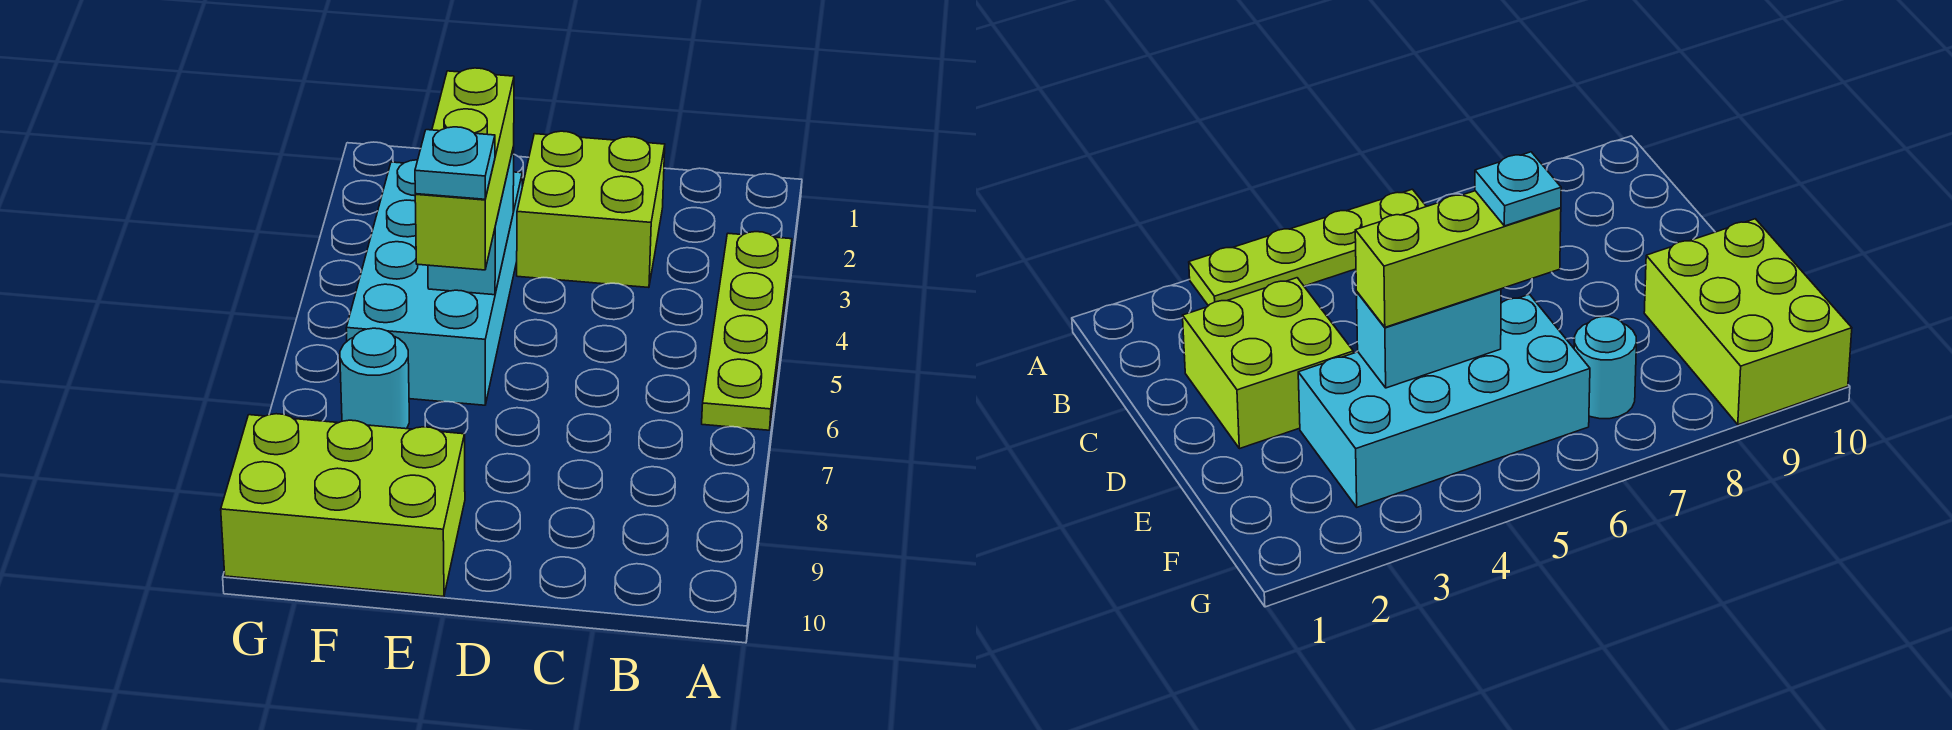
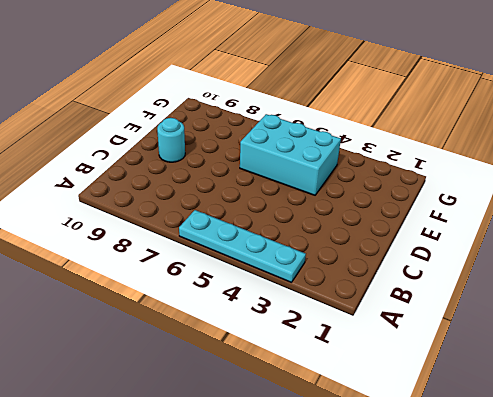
cyan 1x4 plate [179,210,306,282] -> lime 1x4 plate [702,232,792,430]
cyan 1x1 round brick [157,118,185,162] -> cyan 1x1 round brick moved to [340,328,409,429]
cyan 2x3 brick [240,114,341,195] -> cyan 2x4 brick [346,160,522,405]
none -> lime 2x2 brick [517,131,665,288]
none -> lime 2x3 brick [221,414,465,597]

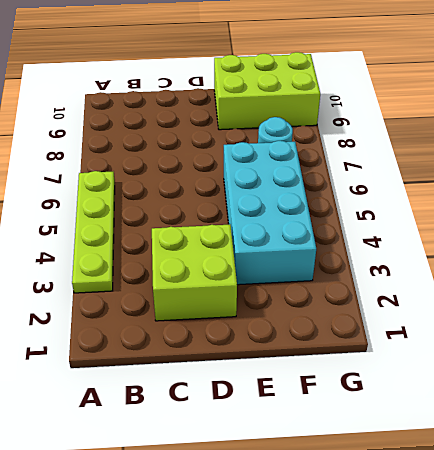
none -> cyan 1x2 brick [428,147,514,295]
none -> lime 1x3 brick [415,68,514,270]

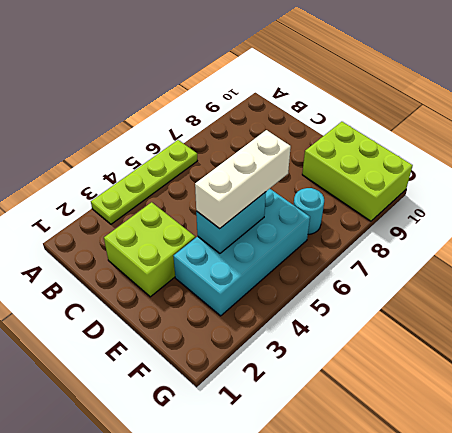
white 1x3 brick [195,130,291,229] -> lime 1x3 brick [415,68,514,270]
none -> cyan 1x1 plate [415,127,495,199]

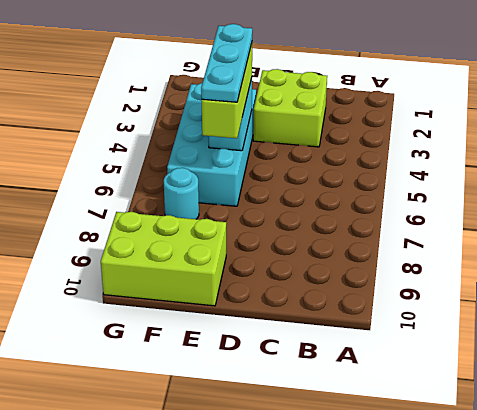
cyan 1x3 plate [201,24,252,102] -> cyan 1x1 plate [415,127,495,199]
none -> lime 1x4 plate [702,232,792,430]

